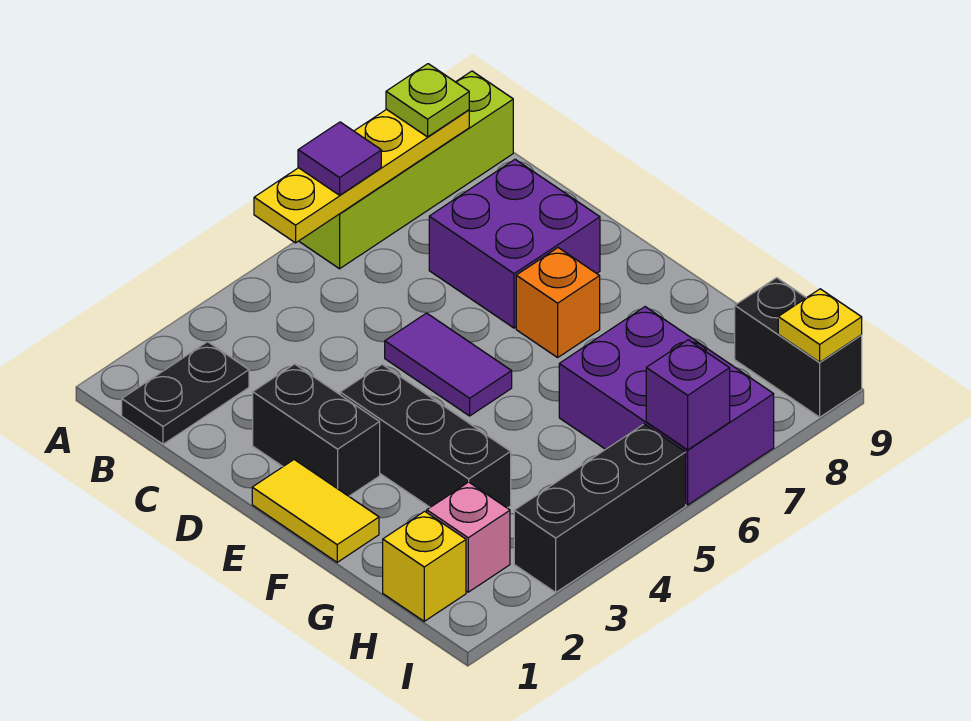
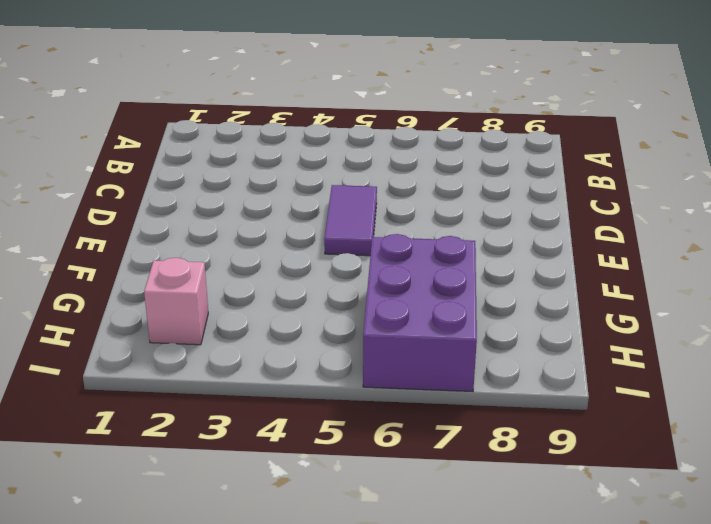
none -> lime 1x4 brick [299,71,513,269]
none -> black 1x2 plate [122,342,249,444]
none -> purple 2x2 brick [429,159,600,328]

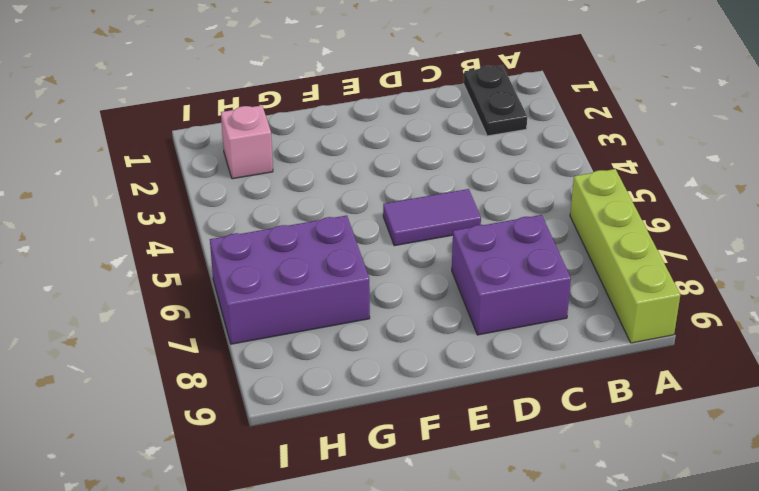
none -> black 1x2 brick [253,364,380,496]
none -> yellow 1x2 tile [252,460,379,562]
none -> black 1x3 brick [340,364,511,508]

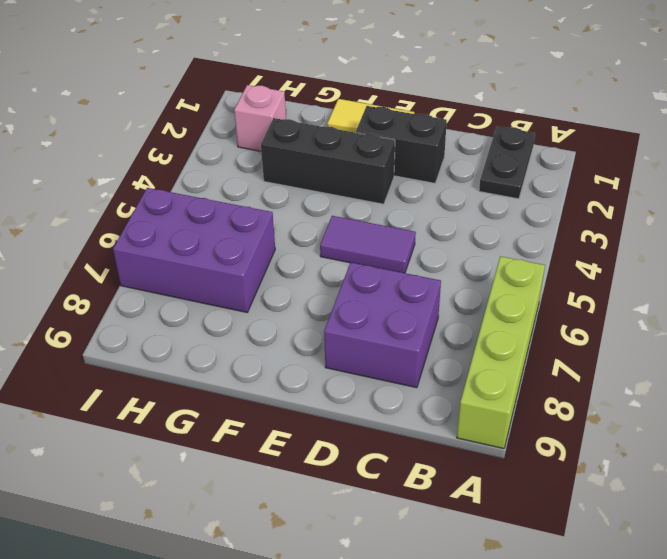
none -> orange 1x1 brick [516,248,600,358]
none -> yellow 1x1 brick [383,511,466,621]
none -> black 1x2 brick [735,278,862,417]

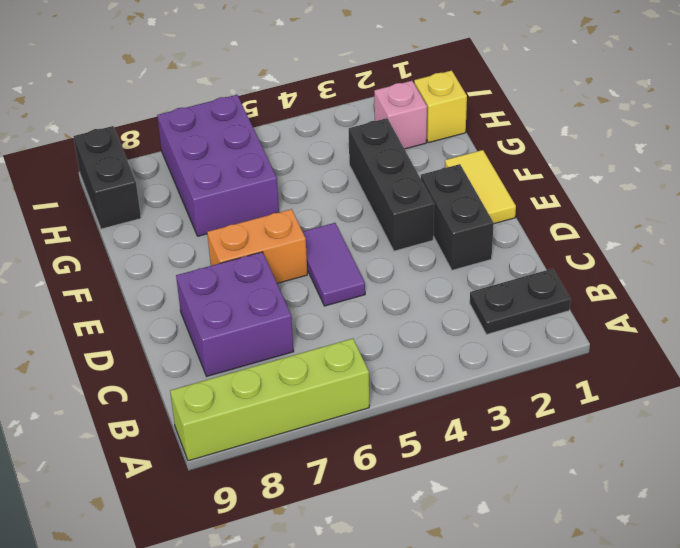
orange 1x2 brick [207,209,307,283] -> orange 1x1 brick [516,248,600,358]
none -> black 1x3 brick [514,424,686,592]
none -> yellow 1x4 plate [254,109,469,243]
none -> purple 1x1 brick [646,340,730,450]

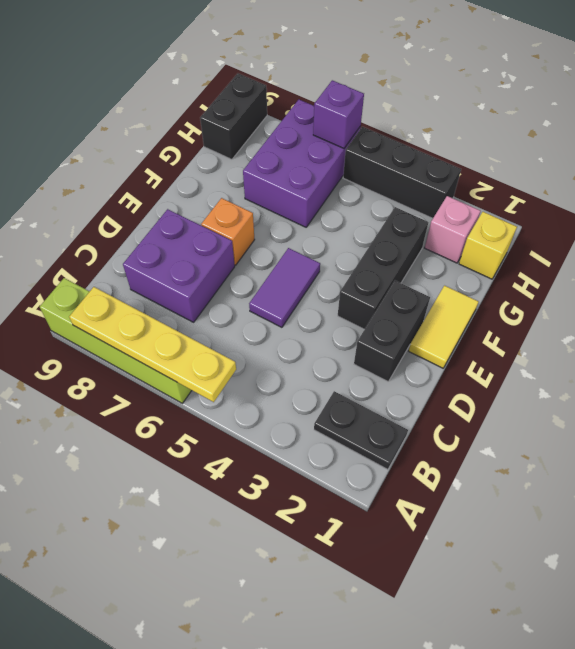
none -> yellow 1x1 plate [778,289,862,362]
none -> purple 1x1 tile [298,122,381,195]
none -> lime 1x1 plate [386,64,469,137]

